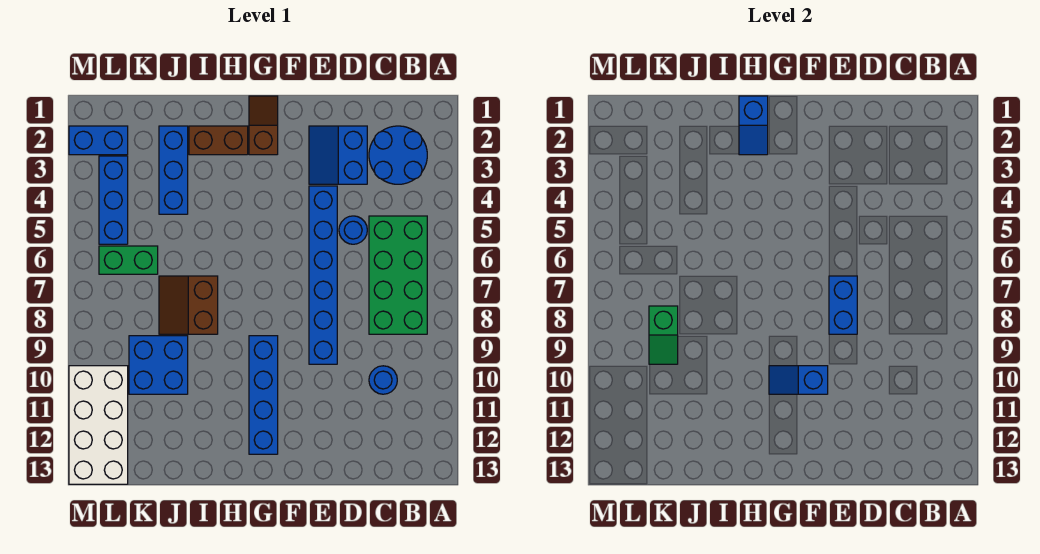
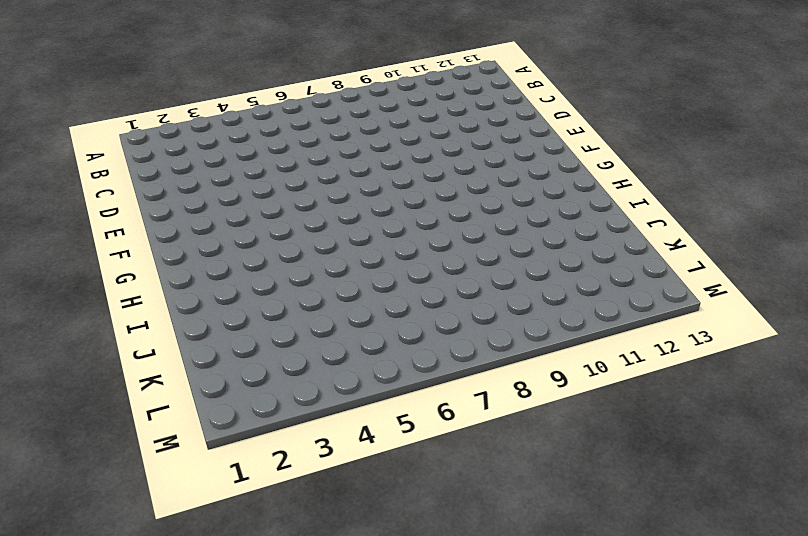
none -> blue 2x2 round brick [369,126,427,184]
none -> green 2x4 brick [369,216,427,334]
none -> blue 1x1 round brick [369,366,397,394]

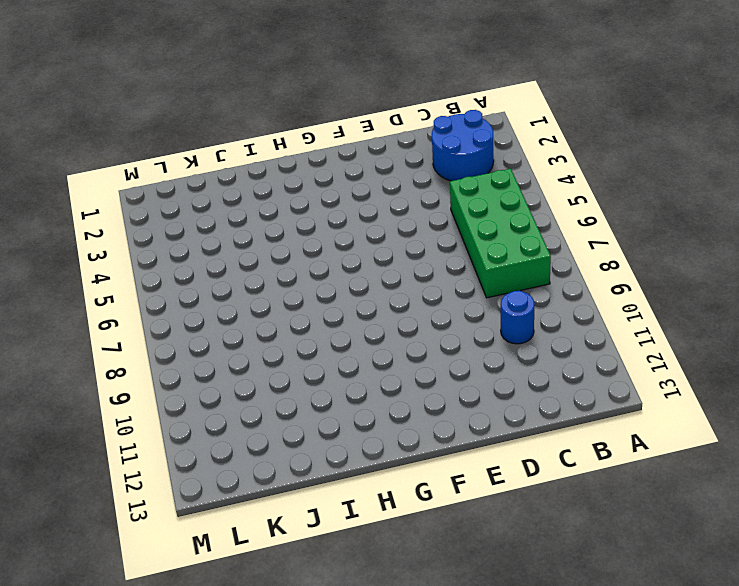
none -> blue 2x2 slope [309,126,367,184]
none -> blue 1x1 round brick [339,216,367,244]
none -> blue 1x6 brick [309,186,337,364]

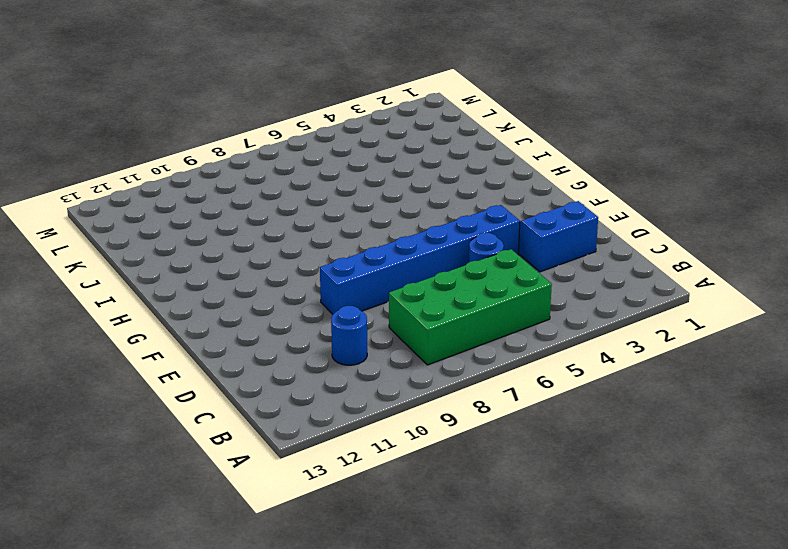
none -> blue 2x2 round brick [369,126,427,184]
none -> brown 1x2 slope [249,96,278,155]
none -> blue 1x4 brick [249,336,278,454]

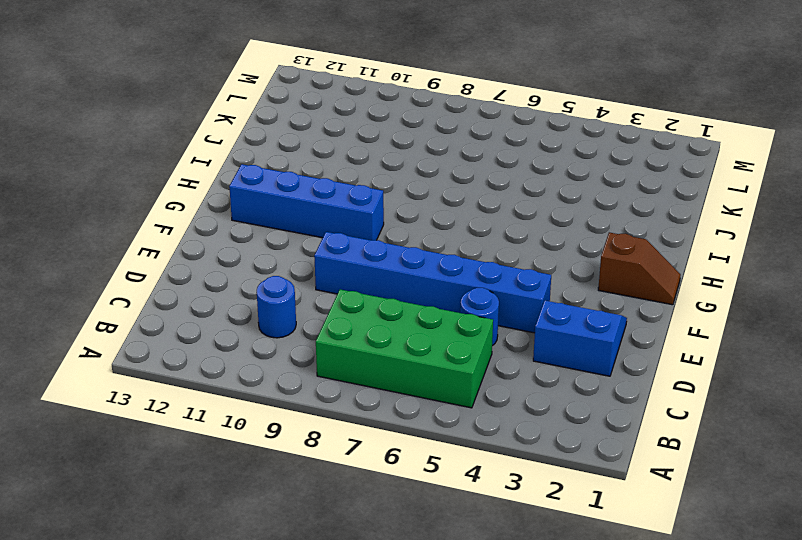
none -> blue 2x2 round brick [369,126,427,184]
none -> brown 1x2 brick [189,126,248,155]
none -> brown 2x2 slope [159,276,218,334]

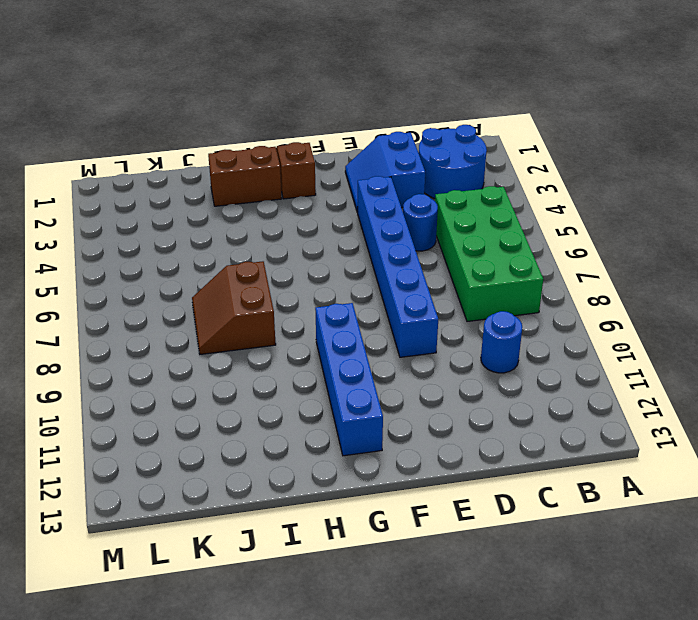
none -> blue 1x3 brick [159,126,188,214]
none -> blue 2x2 brick [129,336,188,394]
none -> green 1x2 brick [99,246,158,274]

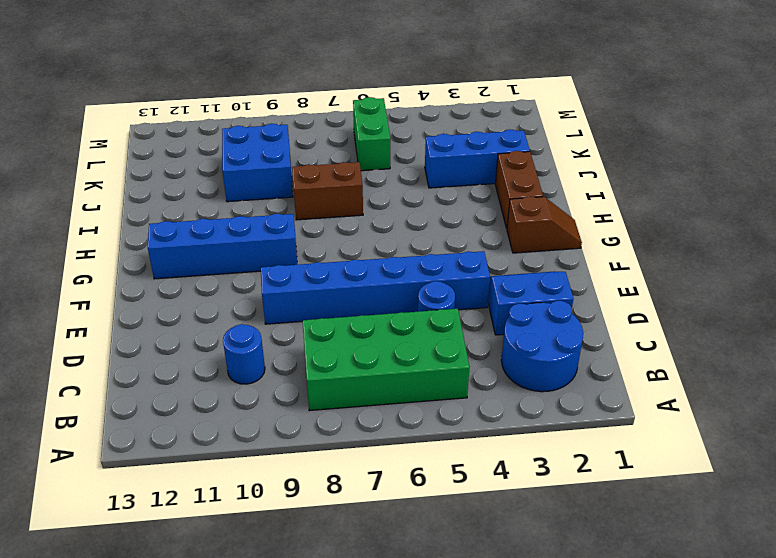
none -> blue 1x2 brick [69,126,128,155]
none -> blue 1x3 brick [99,156,128,244]
none -> white 2x4 brick [69,366,128,484]

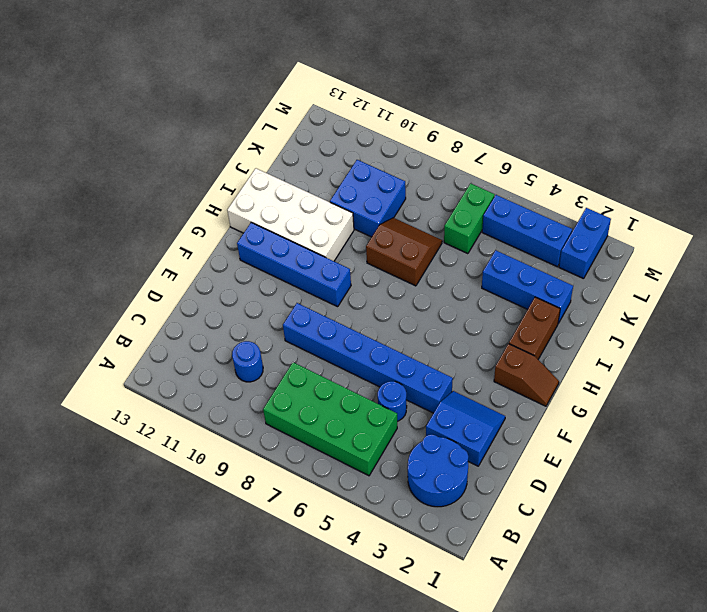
white 2x4 brick [227,168,354,261] -> white 2x4 brick moved to [69,366,128,484]
none -> blue 1x2 brick [829,276,857,334]
none -> blue 1x2 slope [769,366,828,394]
none -> blue 1x2 slope [739,96,768,155]

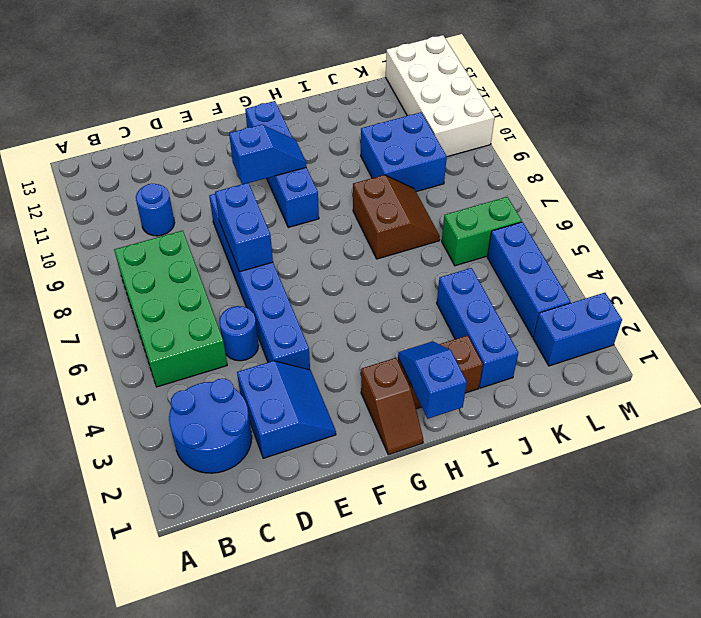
none -> green 1x2 slope [649,306,678,364]

